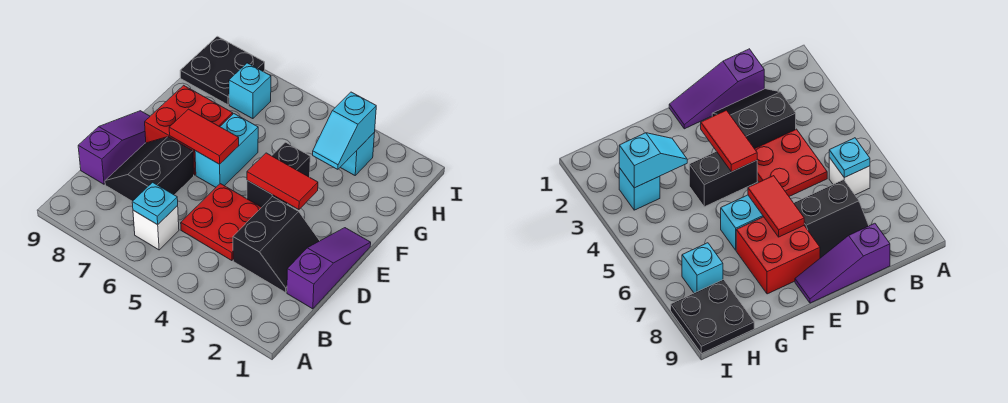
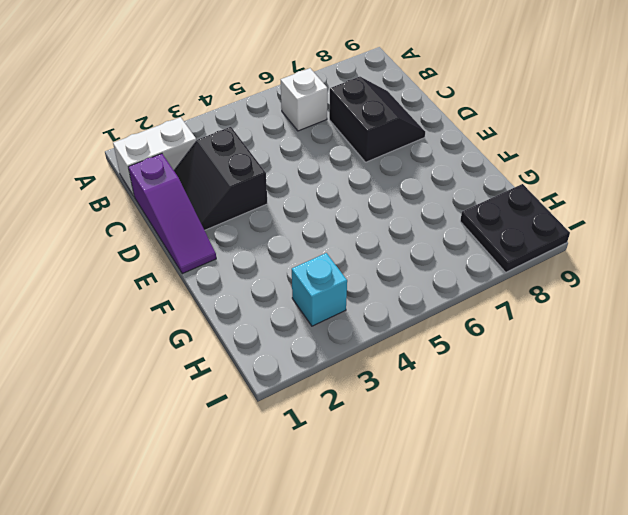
white 1x2 brick [113,117,196,196] -> none
none -> red 2x2 plate [181,184,262,261]
none -> purple 1x3 slope [78,111,150,184]
none -> black 1x2 brick [247,142,310,207]

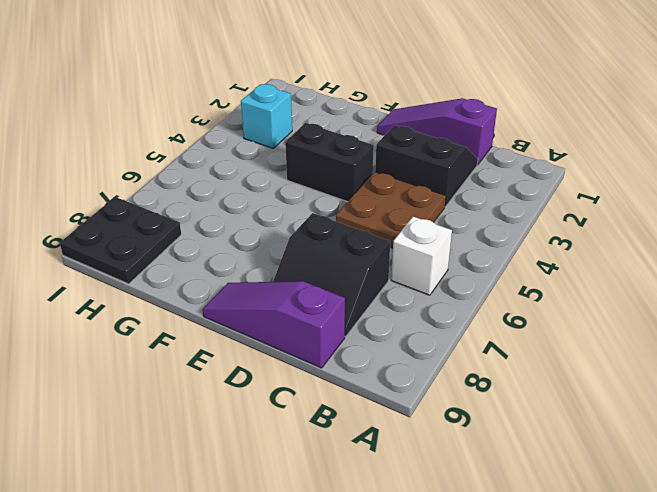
brown 2x2 plate [336,172,446,248] -> red 2x2 plate [181,184,262,261]
none -> cyan 1x2 brick [195,114,258,187]
none -> red 2x2 brick [145,85,233,175]
none -> cyan 1x1 brick [229,63,271,119]

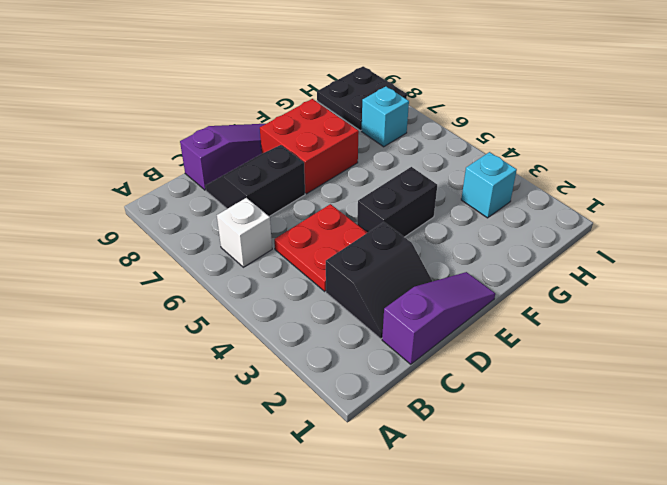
none -> cyan 1x2 brick [195,114,258,187]
none -> cyan 1x1 plate [132,182,178,225]
none -> red 1x2 tile [247,153,318,210]

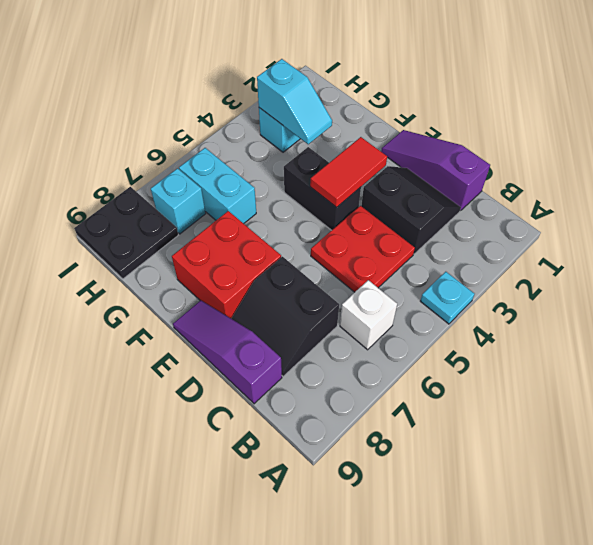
cyan 1x1 plate [421,272,474,324] -> cyan 1x1 plate moved to [132,182,178,225]
cyan 1x2 brick [179,148,256,224] -> cyan 1x2 brick moved to [195,114,258,187]
none -> red 1x2 tile [169,109,239,164]

